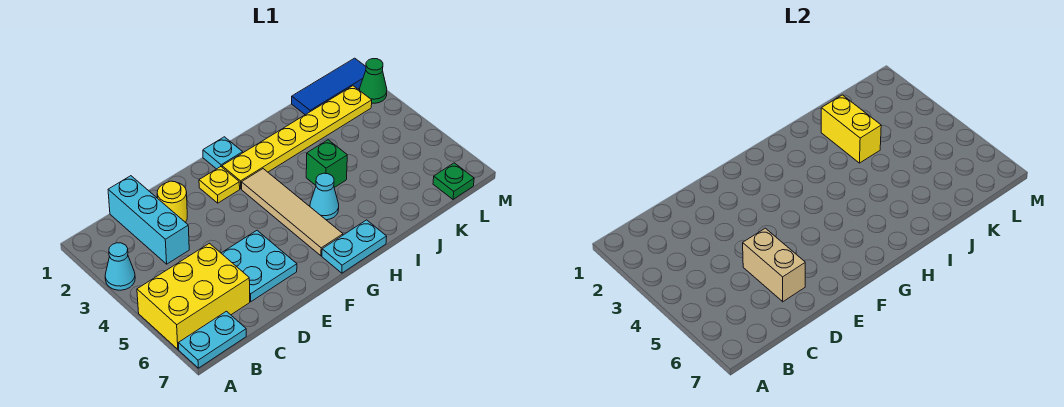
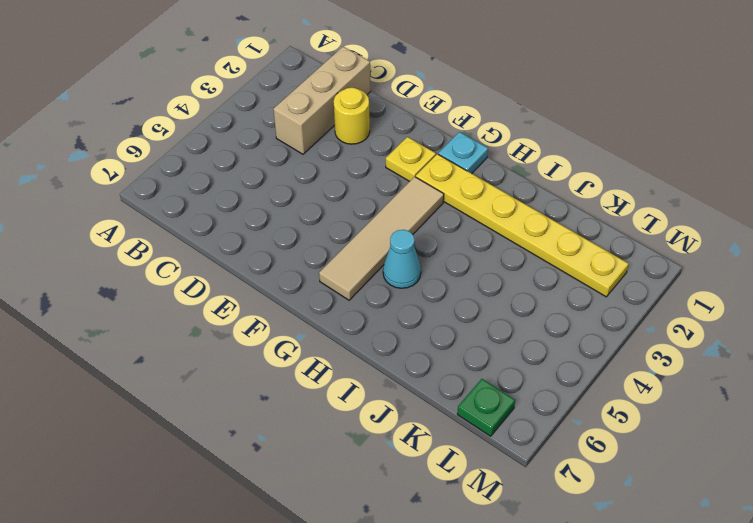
tan 1x3 brick [273,47,371,154] -> cyan 1x3 brick [108,176,189,264]
none -> cyan 1x1 cone [105,243,135,290]
none -> yellow 2x3 brick [137,243,250,349]
none -> cyan 1x2 plate [178,311,246,368]

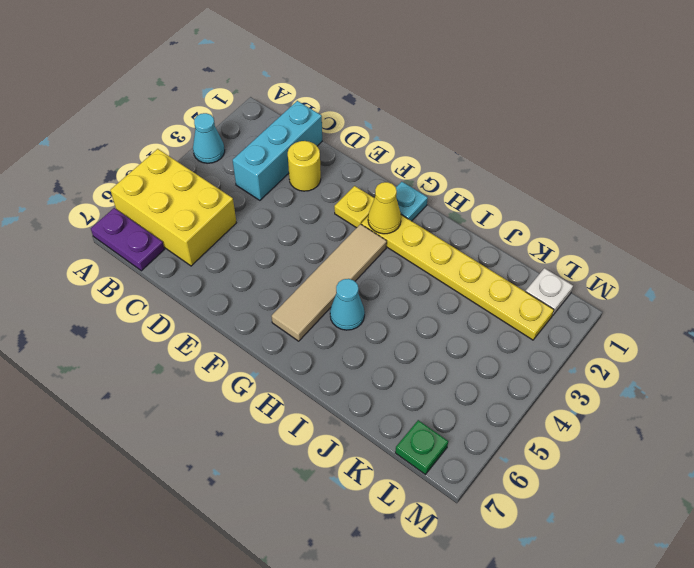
purple 1x2 plate [91,208,165,271] -> cyan 1x2 plate [178,311,246,368]
yellow 1x1 cone [368,182,401,234] -> none
white 1x1 plate [526,268,573,316] -> blue 1x3 tile [292,58,366,115]
none -> cyan 2x2 plate [221,231,297,302]
none -> cyan 1x2 plate [322,220,387,273]
none -> green 1x1 brick [306,140,347,188]

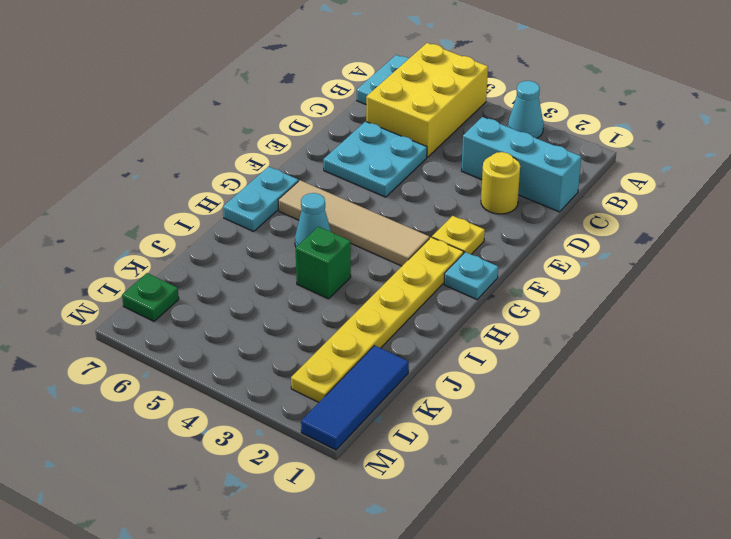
none -> green 1x1 cone [360,59,387,103]
none -> tan 1x2 brick [743,228,805,302]
none -> yellow 1x2 brick [821,95,881,163]

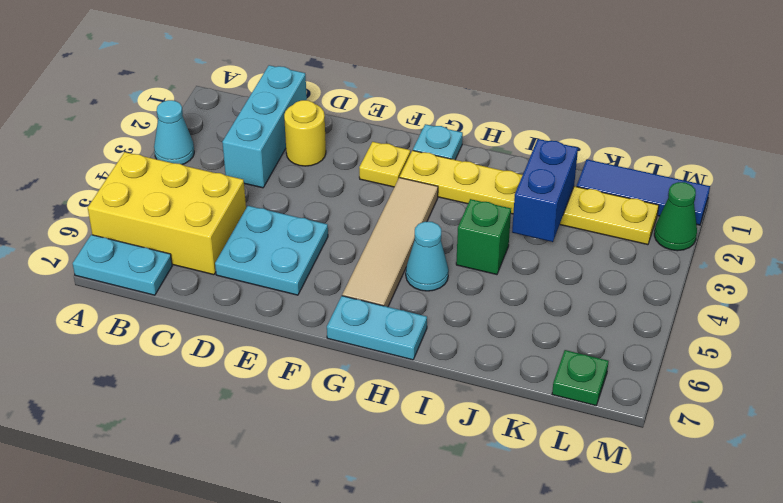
blue 1x2 brick [512,139,578,242] -> yellow 1x2 brick [821,95,881,163]
none -> tan 1x2 brick [743,228,805,302]

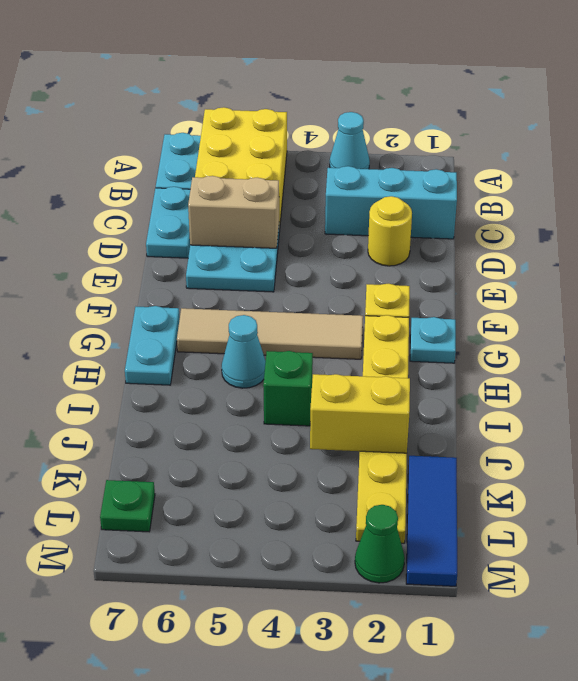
cyan 1x2 plate [146,187,190,258] -> none

